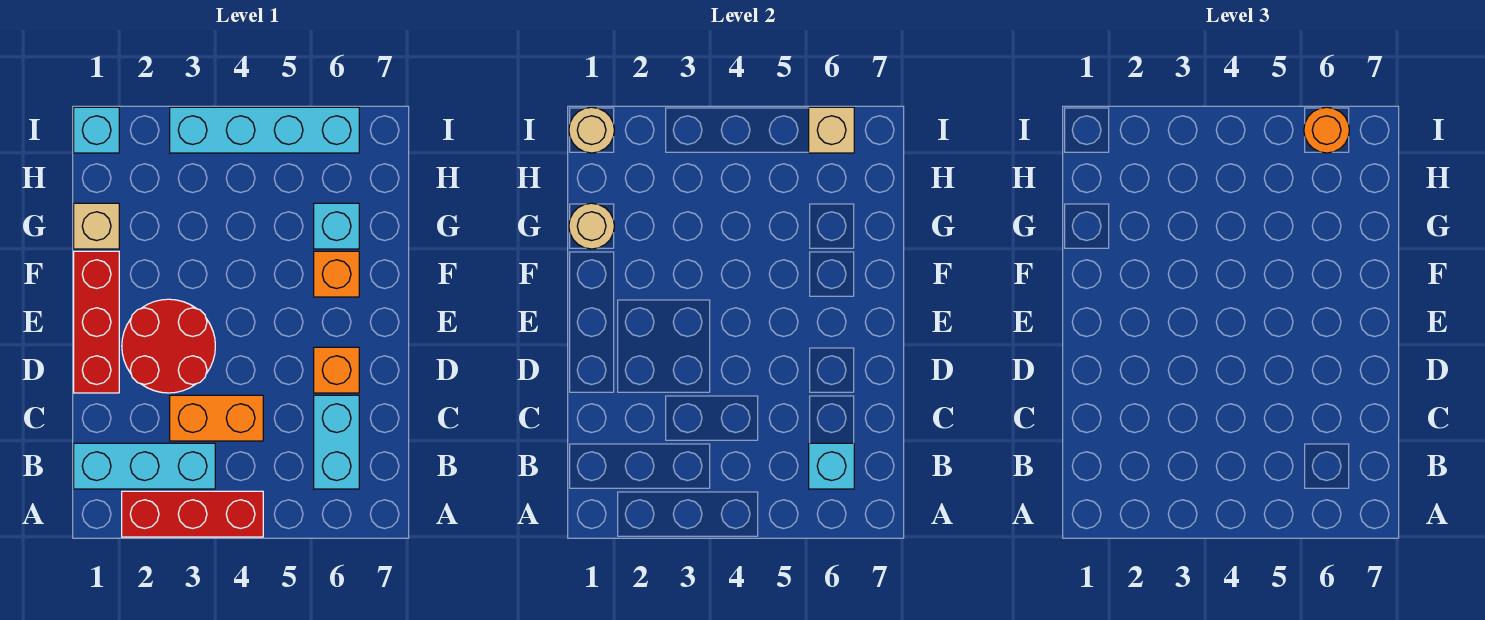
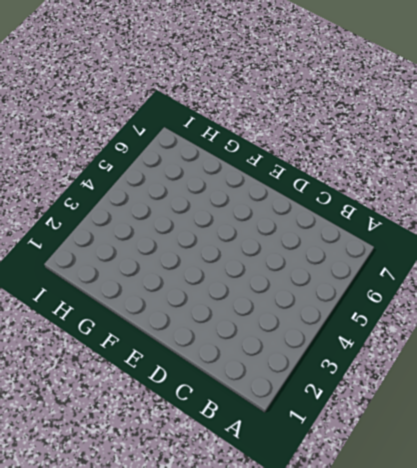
none -> red 1x3 brick [122,491,263,537]
none -> cyan 1x3 brick [74,443,215,489]
none -> cyan 1x2 brick [314,395,359,489]

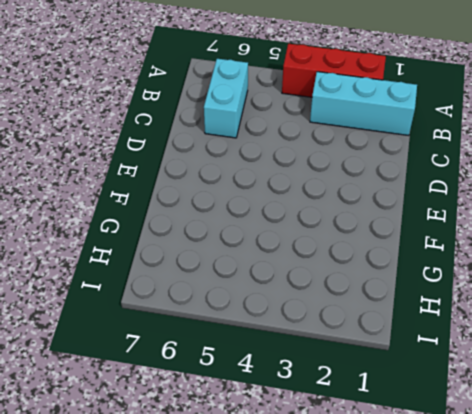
none -> orange 1x2 brick [170,395,263,441]
none -> red 1x3 brick [74,251,119,393]
none -> red 2x2 round brick [122,299,215,393]

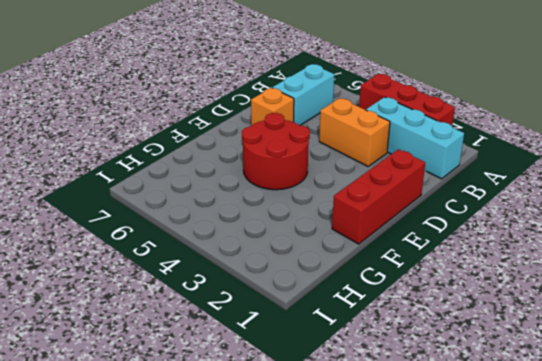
red 2x2 round brick [242,113,310,190] -> red 2x2 round brick moved to [122,299,215,393]
none -> orange 1x1 brick [314,251,359,297]
none -> tan 1x1 brick [74,203,119,249]
none -> cyan 1x1 brick [314,203,359,249]

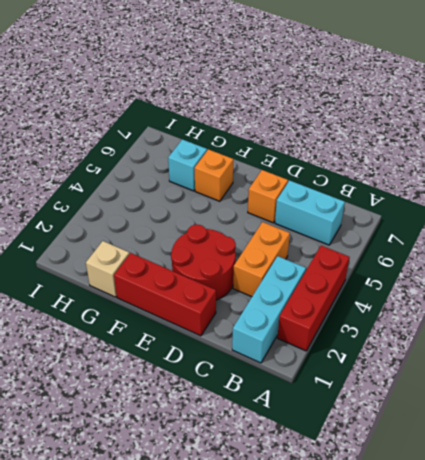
none -> cyan 1x1 brick [74,107,119,153]
none -> cyan 1x4 brick [170,107,359,153]
none -> cyan 1x1 brick [809,443,854,489]

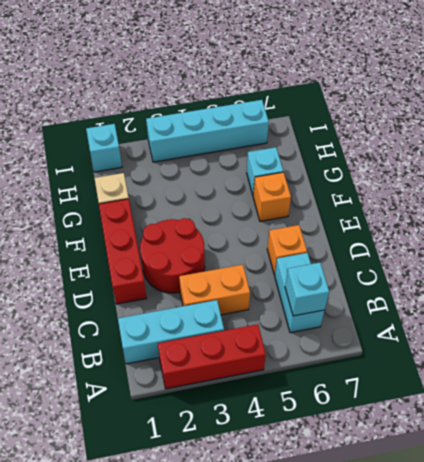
none -> tan 1x1 round brick [569,203,614,249]
none -> tan 1x1 round brick [569,107,614,153]
none -> tan 1x1 brick [809,107,854,153]

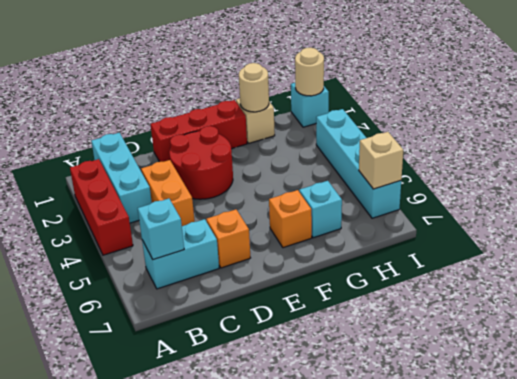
none -> orange 1x1 round brick [1304,107,1349,153]

